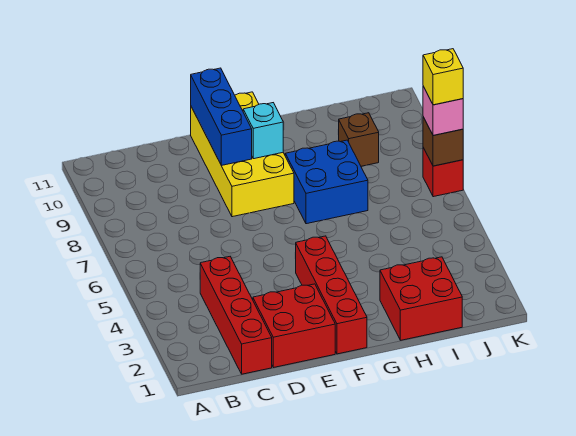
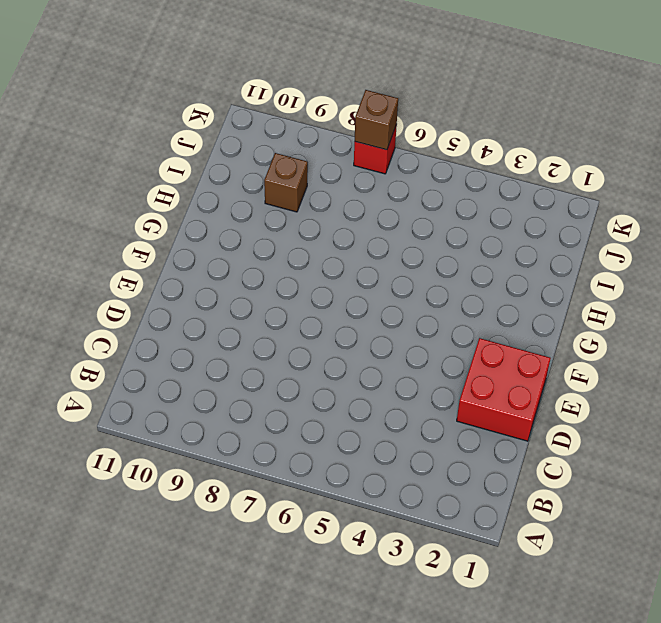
none -> red 1x4 brick [200,257,272,374]
none -> yellow 2x4 brick [191,92,294,217]
none -> red 1x4 brick [296,236,367,354]

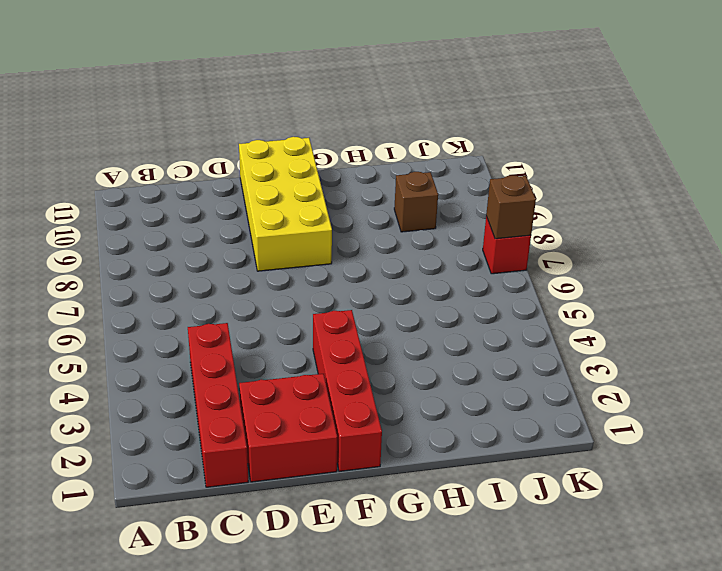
none -> blue 2x2 brick [285,140,368,224]
none -> red 2x2 brick [380,257,462,340]
none -> blue 1x3 brick [191,68,252,165]

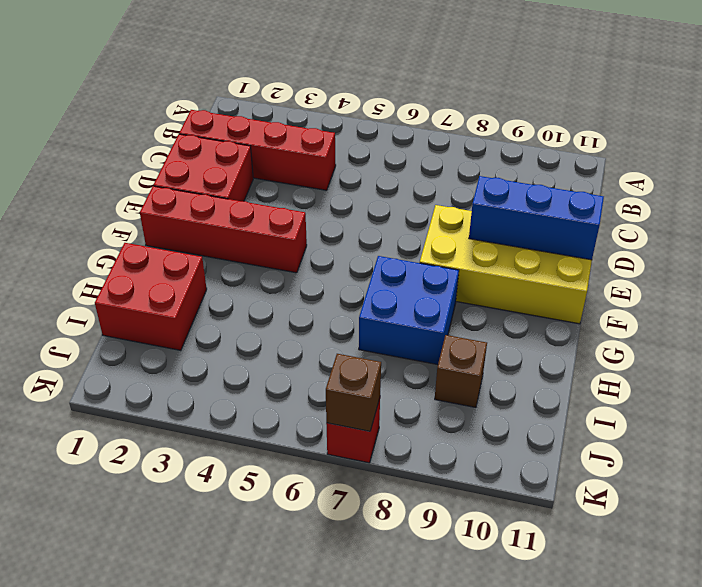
none -> cyan 1x1 brick [243,103,283,159]
none -> pink 1x1 brick [423,86,463,135]
none -> yellow 1x1 brick [423,49,463,105]

